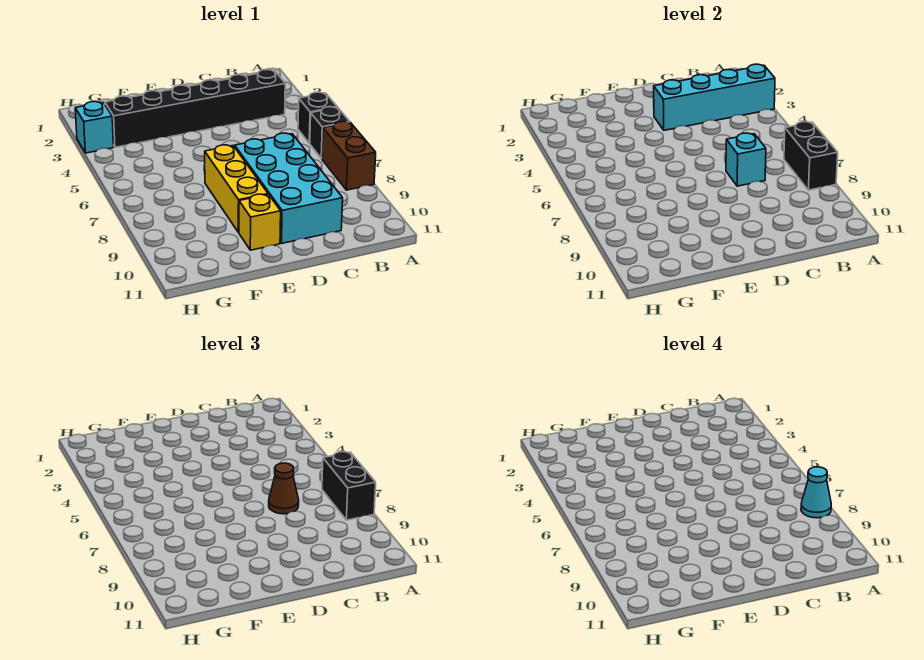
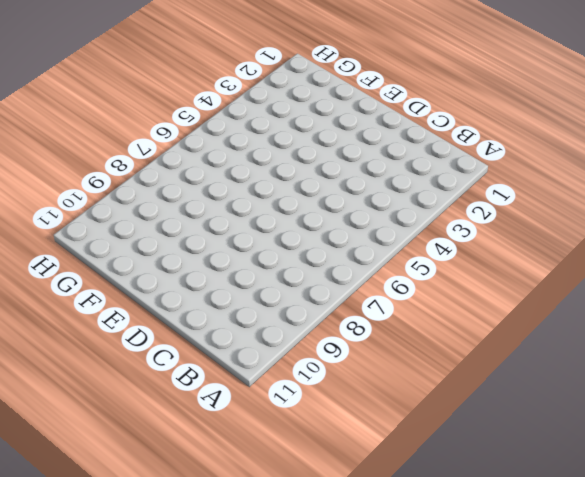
none -> black 1x1 brick [298,92,337,143]
none -> black 1x1 brick [310,107,349,158]
none -> brown 1x2 brick [322,122,376,190]

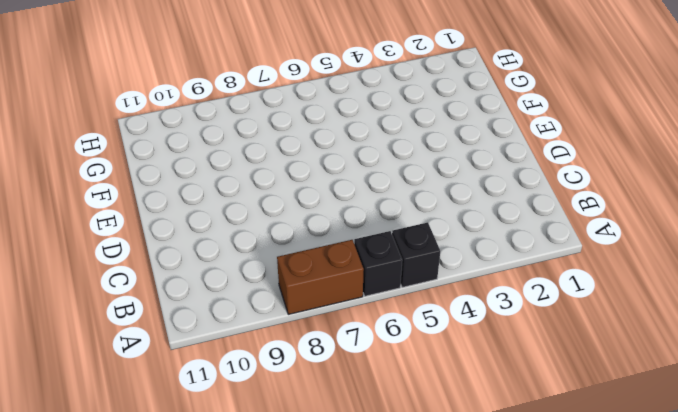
none -> black 1x6 brick [105,70,285,147]
none -> cyan 2x4 brick [235,133,343,243]
none -> yellow 1x3 brick [205,145,268,233]

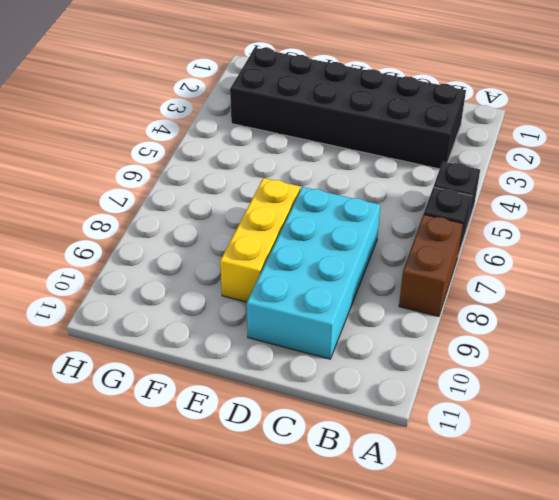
black 2x6 brick [230,48,466,169] -> black 1x6 brick [105,70,285,147]
none -> yellow 1x1 brick [239,194,281,250]
none -> cyan 1x1 brick [75,102,113,153]
none -> cyan 1x4 brick [654,64,775,130]

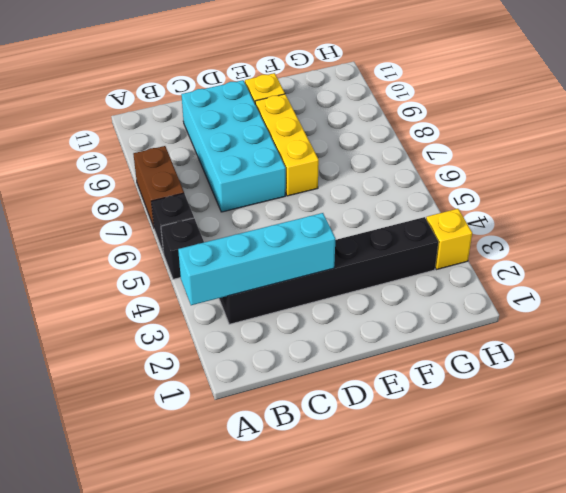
yellow 1x1 brick [426,209,472,270] -> cyan 1x1 brick [75,102,113,153]
none -> black 1x2 brick [784,122,838,190]
none -> cyan 1x1 brick [726,133,766,186]
none -> black 1x2 brick [322,452,376,520]

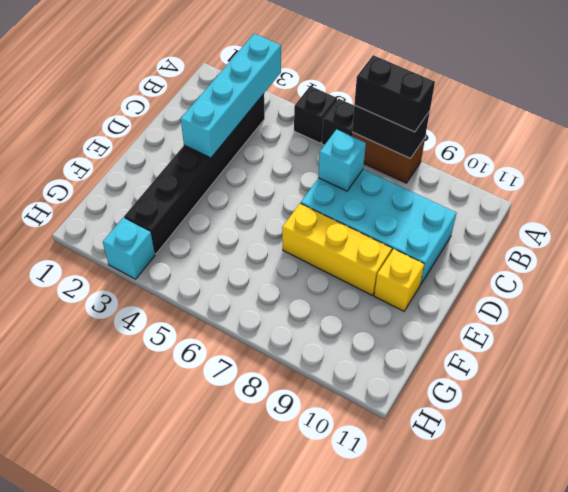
none -> brown 1x1 cone [269,463,299,514]
none -> cyan 1x1 cone [801,467,831,518]

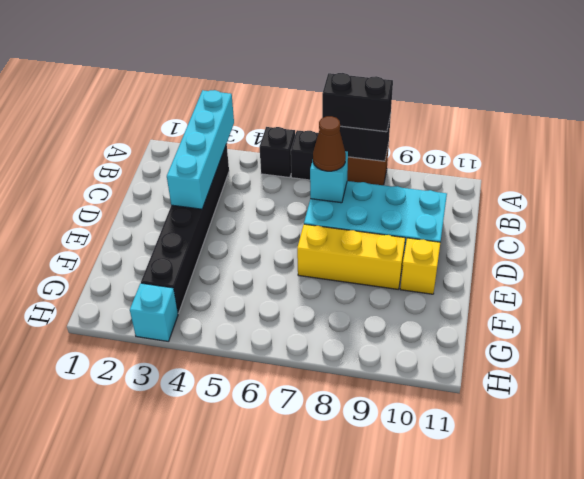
none -> cyan 1x1 cone [801,467,831,518]

